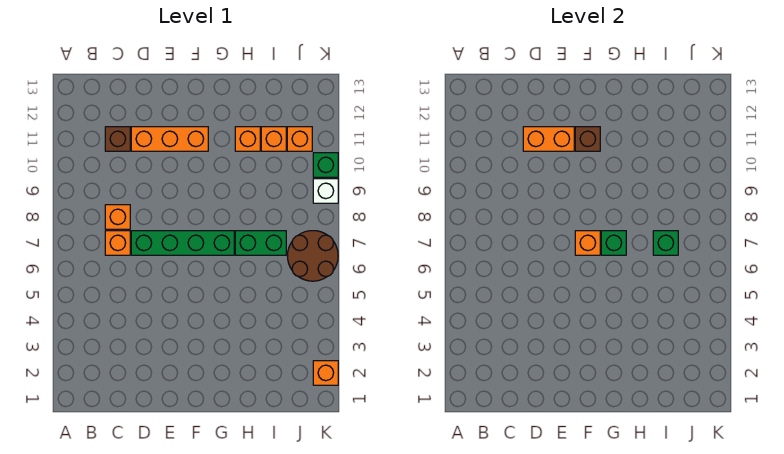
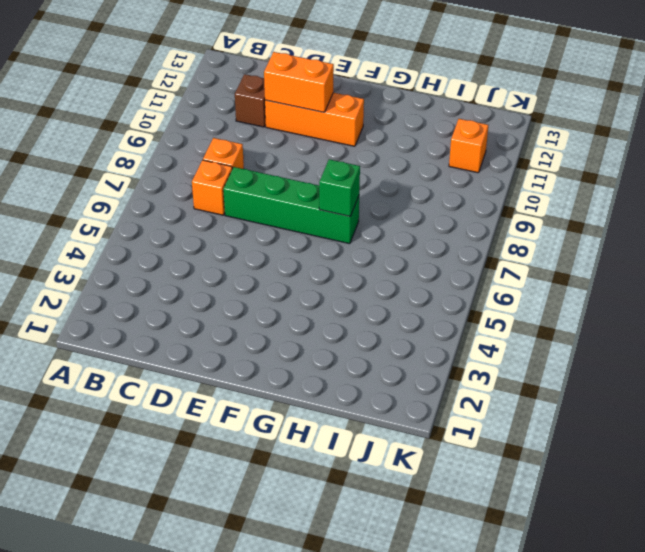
none -> green 1x2 brick [235,231,286,255]
none -> orange 1x1 brick [235,127,260,151]
none -> orange 1x1 brick [261,127,286,151]

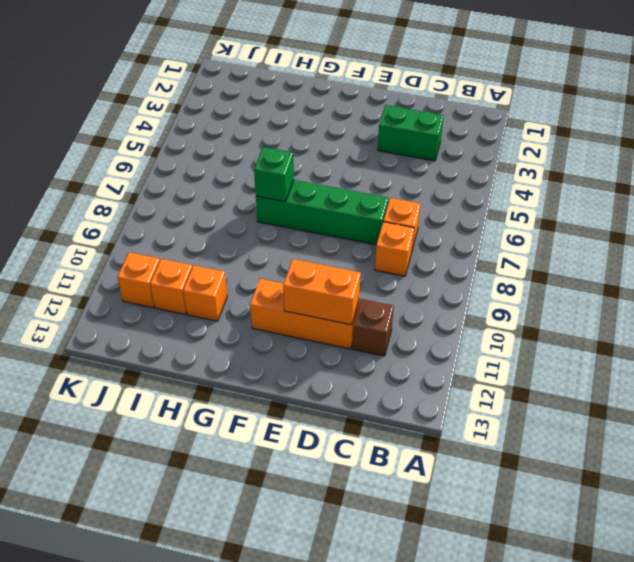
green 1x2 brick [378,105,444,161] -> green 1x2 brick moved to [235,231,286,255]
none -> brown 2x2 round brick [288,231,338,281]
none -> orange 1x1 brick [313,361,338,385]
none -> white 1x1 brick [313,179,338,203]

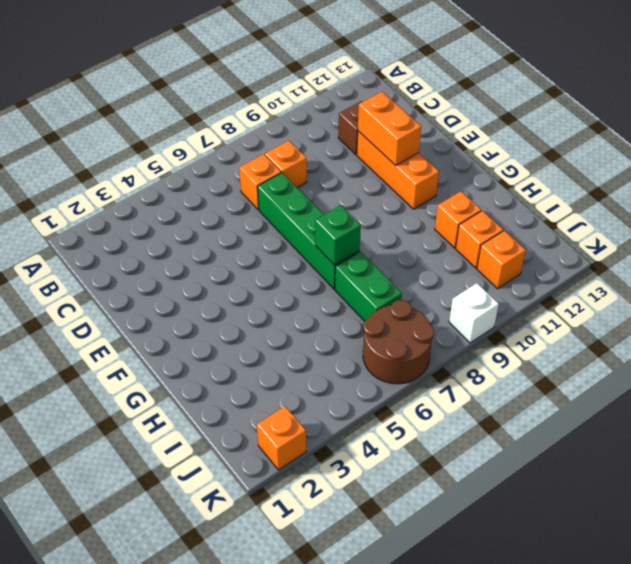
none -> green 1x1 brick [313,153,338,177]
none -> orange 1x1 brick [575,231,600,255]
none -> brown 1x1 brick [575,127,600,151]

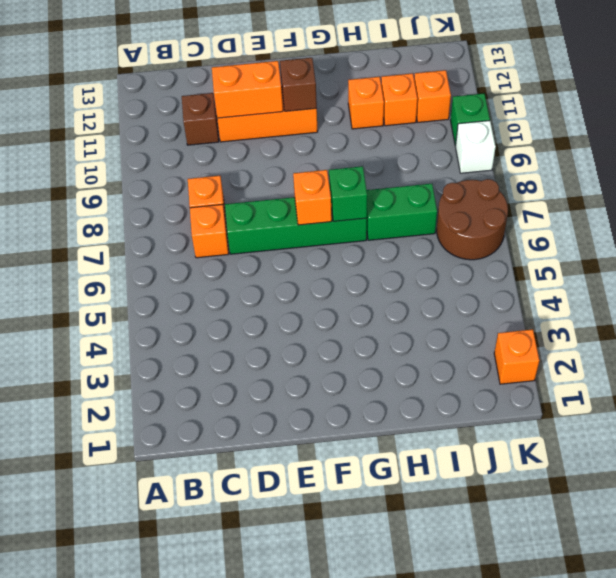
none -> green 1x1 brick [653,231,678,255]

